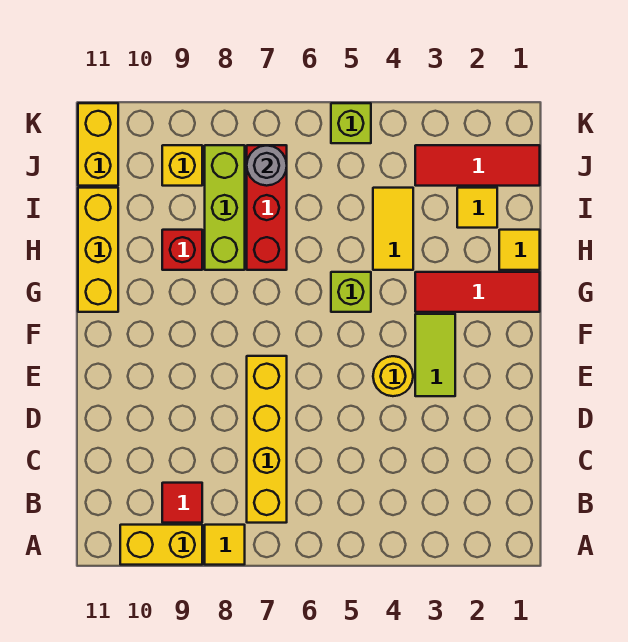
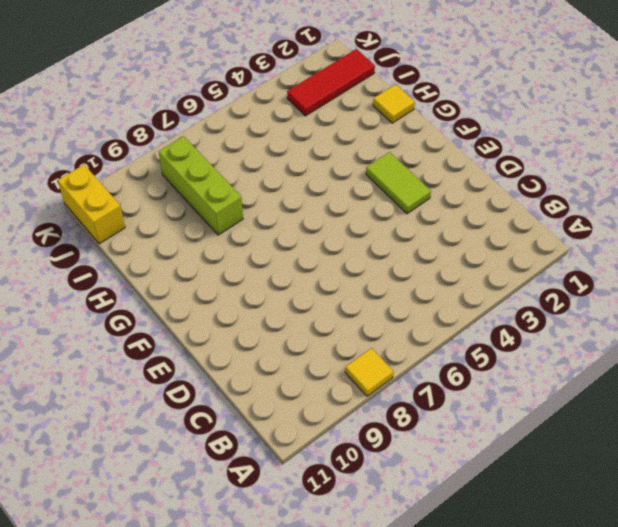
none -> yellow 1x2 brick [120,525,202,565]
none -> yellow 1x4 brick [247,356,287,523]
none -> red 1x1 tile [162,483,202,523]

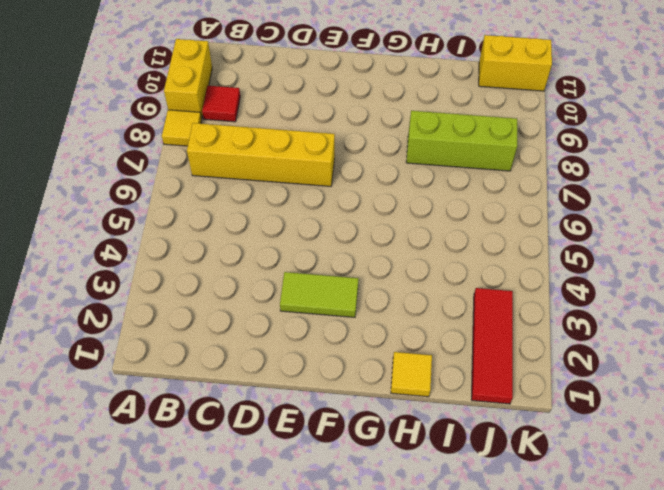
none -> yellow 1x1 round brick [373,356,413,396]
none -> red 1x3 tile [415,272,540,312]
none -> lime 1x1 brick [331,272,371,312]

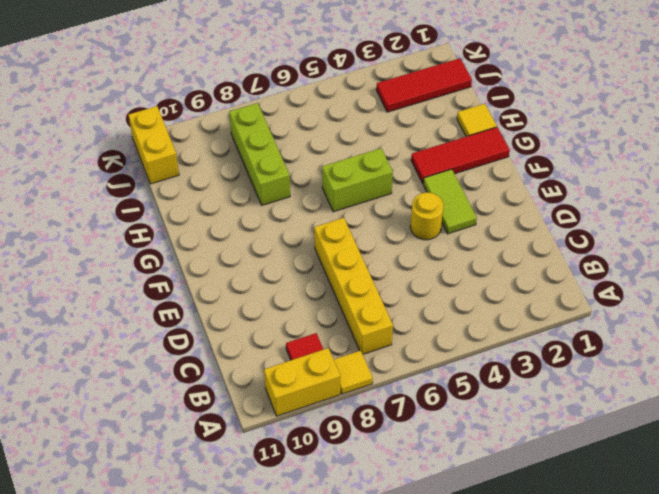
lime 1x2 brick [322,148,393,212] -> lime 1x1 brick [331,272,371,312]
none -> yellow 1x3 brick [78,188,118,312]
none -> yellow 1x2 tile [373,188,413,270]
none -> red 1x3 brick [247,145,287,270]

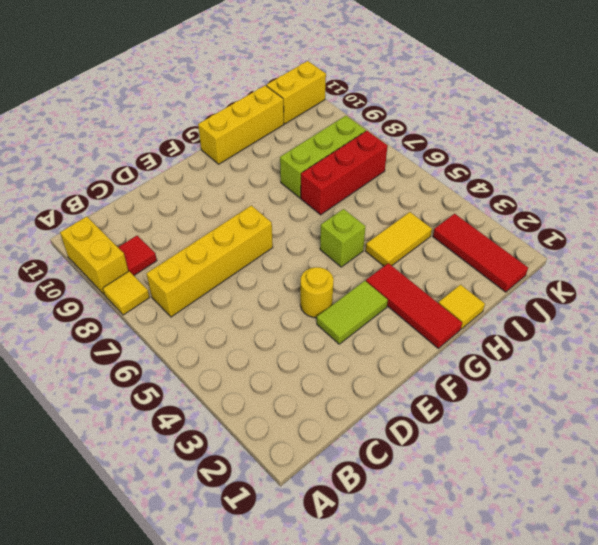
none -> red 1x1 brick [162,230,202,270]
none -> yellow 1x1 tile [457,188,497,228]
none -> yellow 1x1 brick [162,145,202,186]

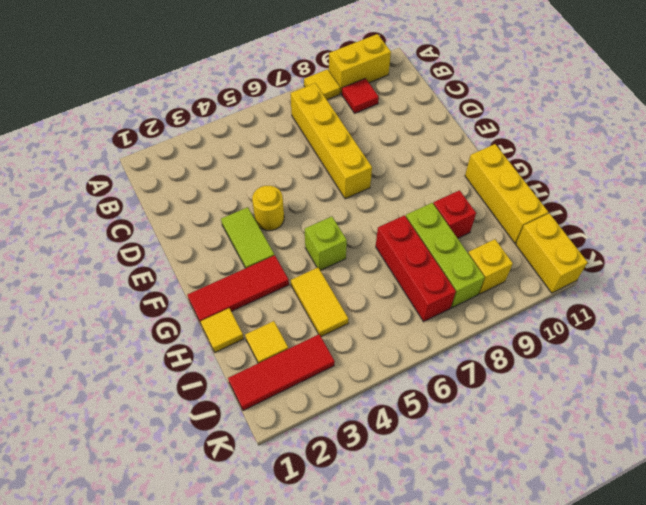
none -> lime 1x1 brick [331,103,371,143]
none -> grey 1x1 round brick [247,145,287,186]

